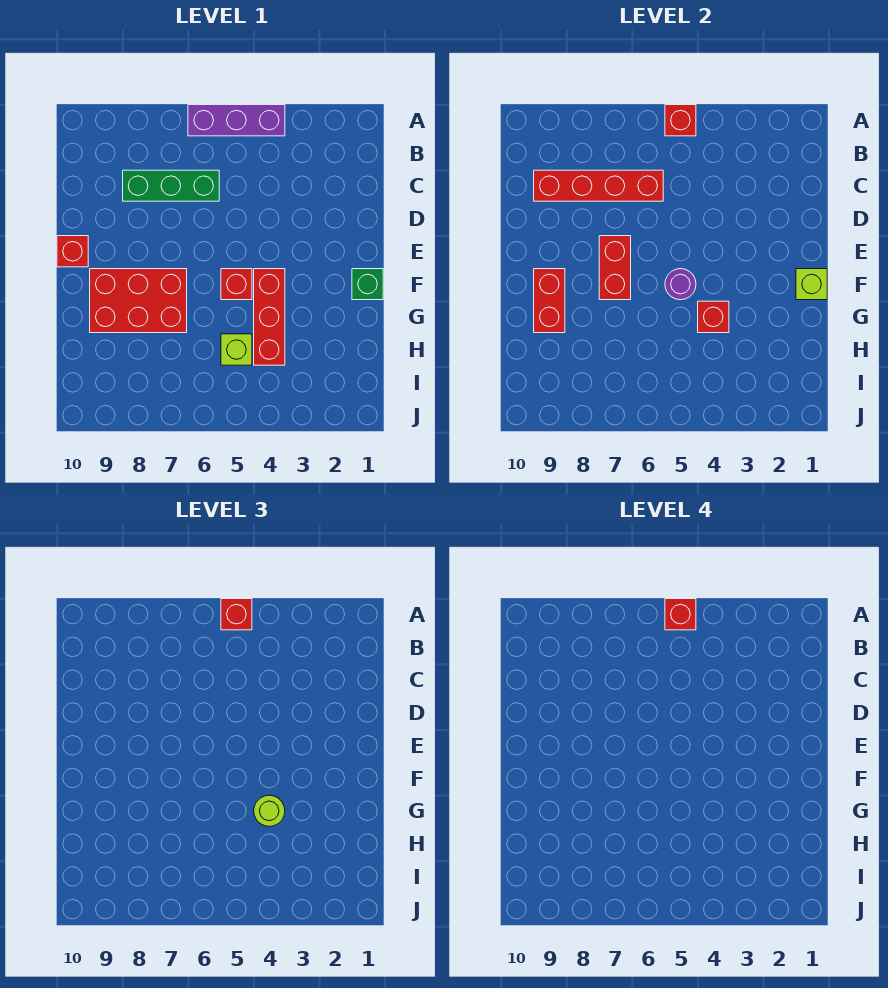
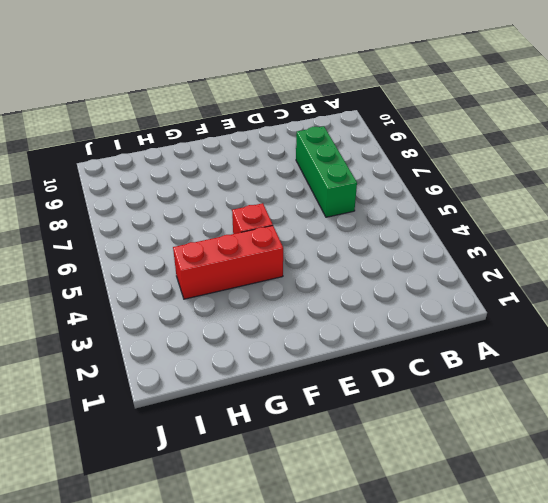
none -> purple 1x3 brick [188,105,285,136]
none -> red 1x1 brick [57,236,88,267]
none -> green 1x1 brick [352,269,383,300]

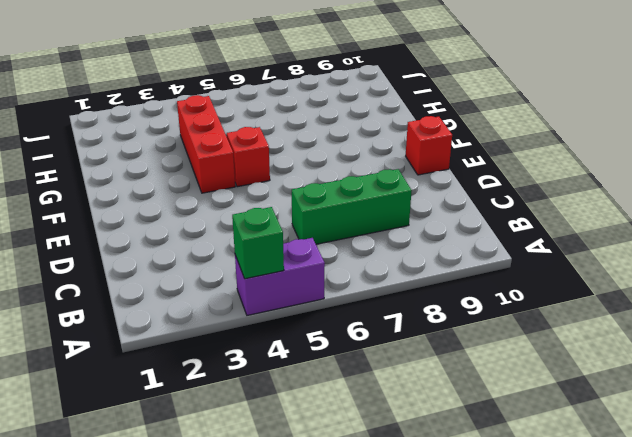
purple 1x2 brick [235,238,325,315] -> purple 1x3 brick [188,105,285,136]
green 1x1 brick [232,207,284,279] -> green 1x1 brick moved to [352,269,383,300]
none -> red 2x3 brick [90,269,187,333]
none -> lime 1x1 brick [221,334,252,365]
none -> red 1x1 brick [665,105,696,136]

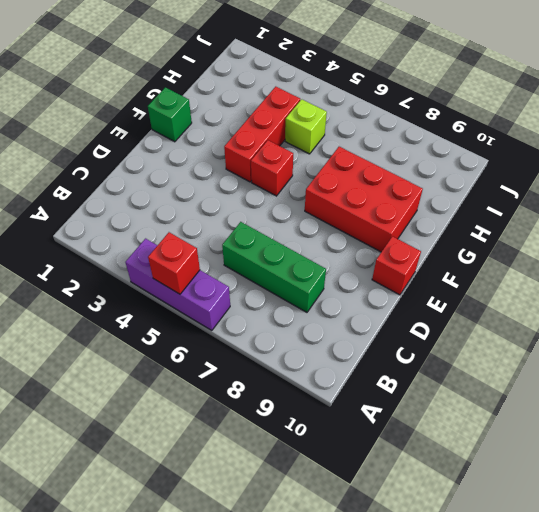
none -> red 1x4 brick [534,170,663,201]
none -> red 1x2 brick [599,236,631,300]
none -> lime 1x1 brick [796,269,827,300]

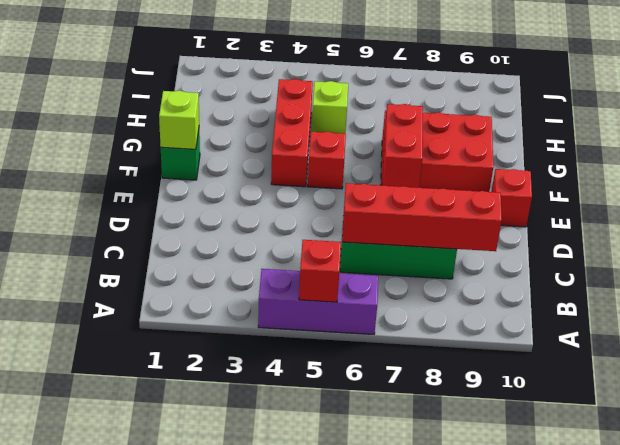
none -> purple 1x1 round brick [665,269,696,300]
none -> red 1x2 brick [534,269,565,333]
none -> red 1x1 brick [698,301,729,333]

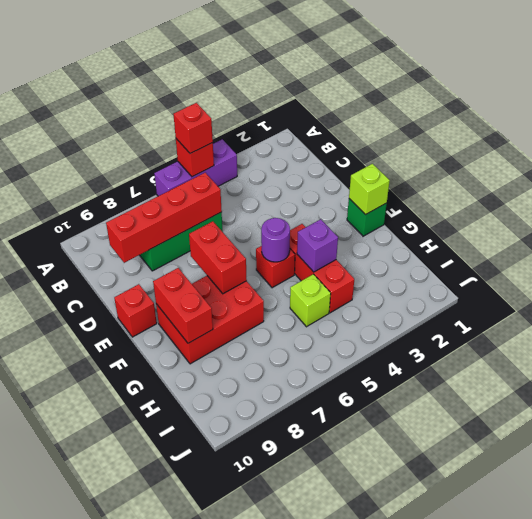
purple 1x1 brick [297,219,338,272] -> red 1x1 brick [698,301,729,333]
none -> lime 1x1 round brick [254,795,285,827]
none -> red 1x1 brick [665,599,696,630]

